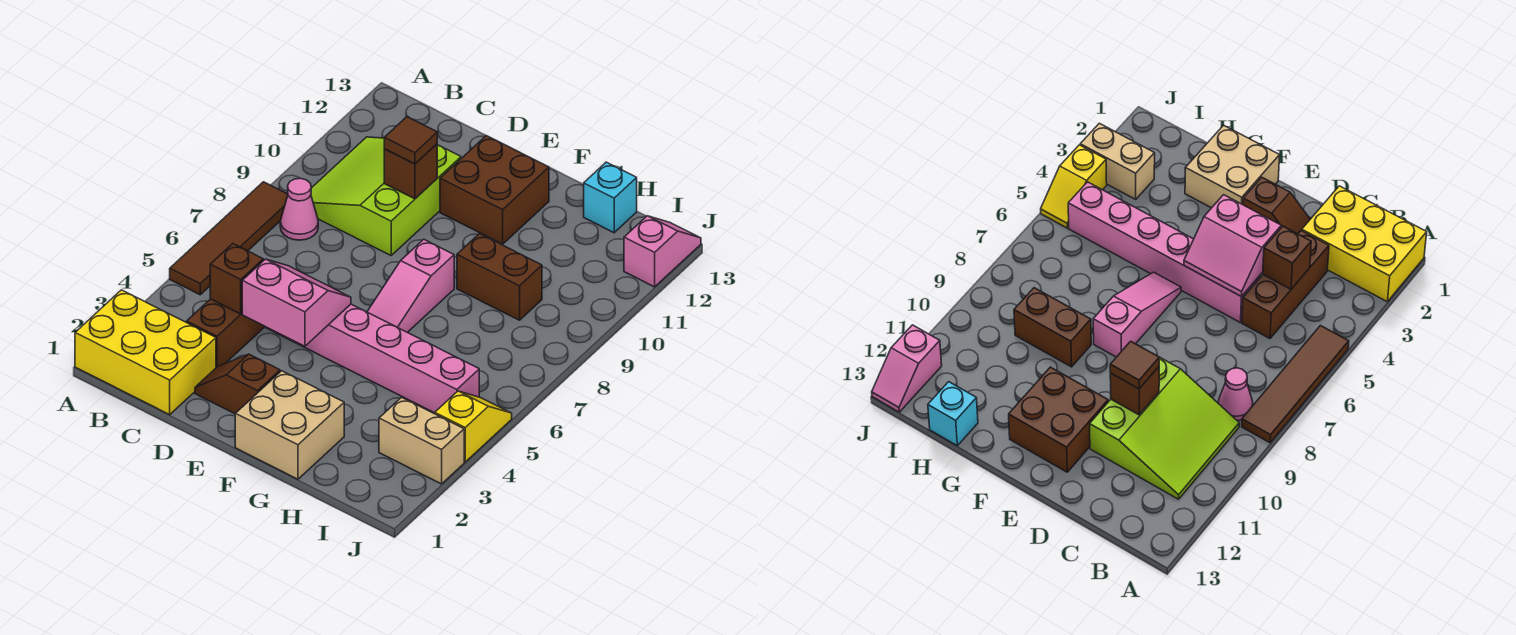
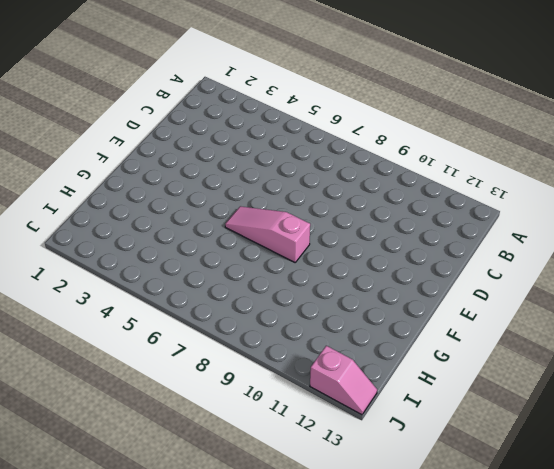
none -> yellow 2x3 brick [75,290,216,415]
none -> brown 1x4 tile [170,182,288,295]
none -> pink 1x1 cone [280,178,318,240]

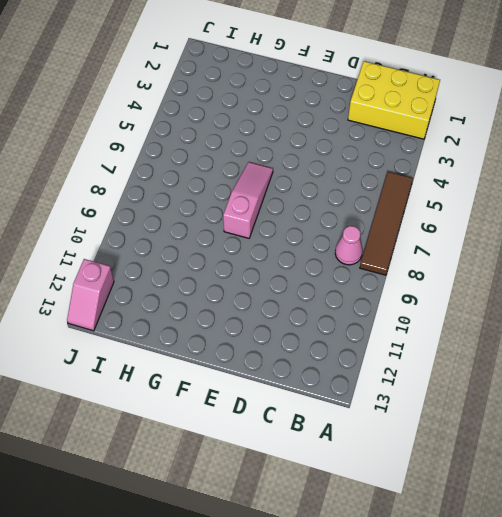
none -> lime 3x3 slope [311,137,461,255]
none -> brown 1x3 brick [187,260,265,367]
none -> brown 1x2 slope [195,354,280,414]

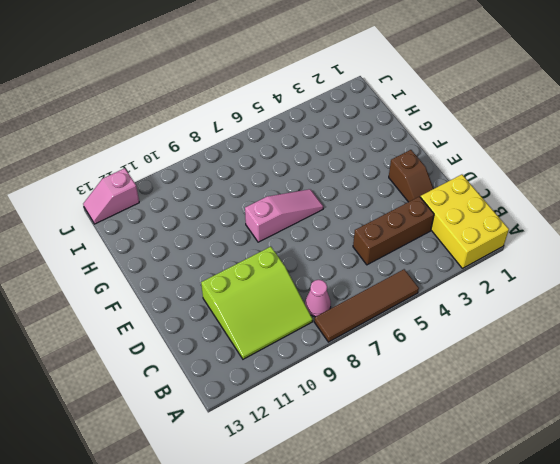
none -> pink 1x6 brick [266,304,479,413]
none -> brown 2x2 brick [440,136,549,244]
none -> tan 2x2 brick [235,371,344,479]

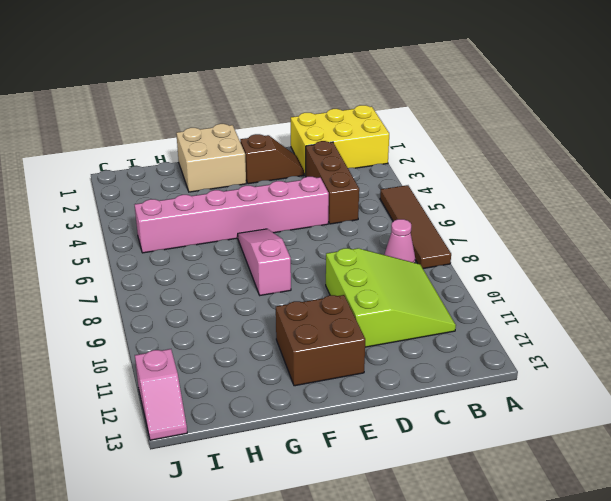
none -> brown 1x2 brick [457,234,542,320]
none -> cyan 1x1 brick [584,162,637,233]
none -> tan 1x2 brick [379,397,464,484]

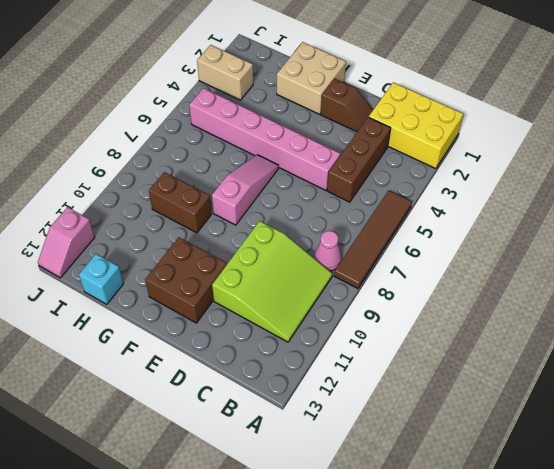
none -> yellow 1x2 slope [435,391,512,462]
none -> brown 1x1 brick [210,244,263,314]
none -> pink 2x2 slope [242,259,351,346]

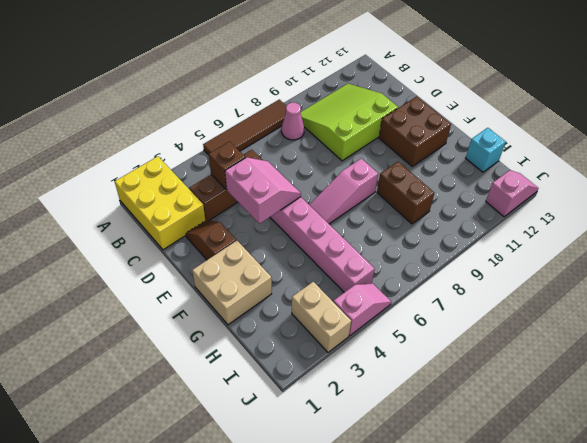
pink 1x2 slope [333,283,391,336] -> yellow 1x2 slope [435,391,512,462]
none -> brown 1x1 brick [384,144,437,199]
none -> brown 1x1 tile [384,117,437,164]

